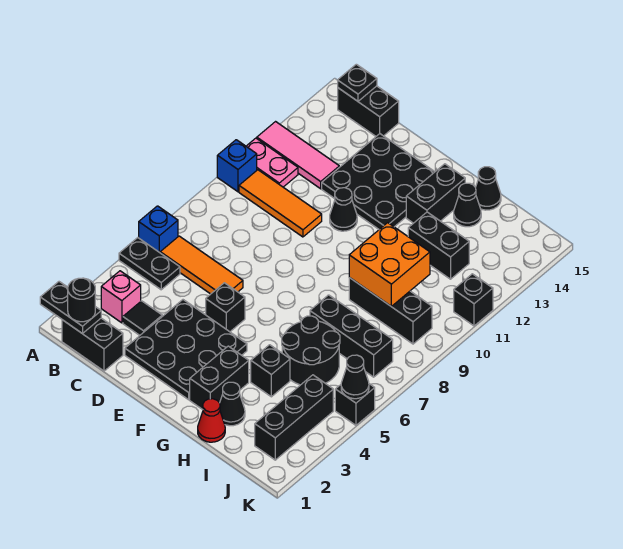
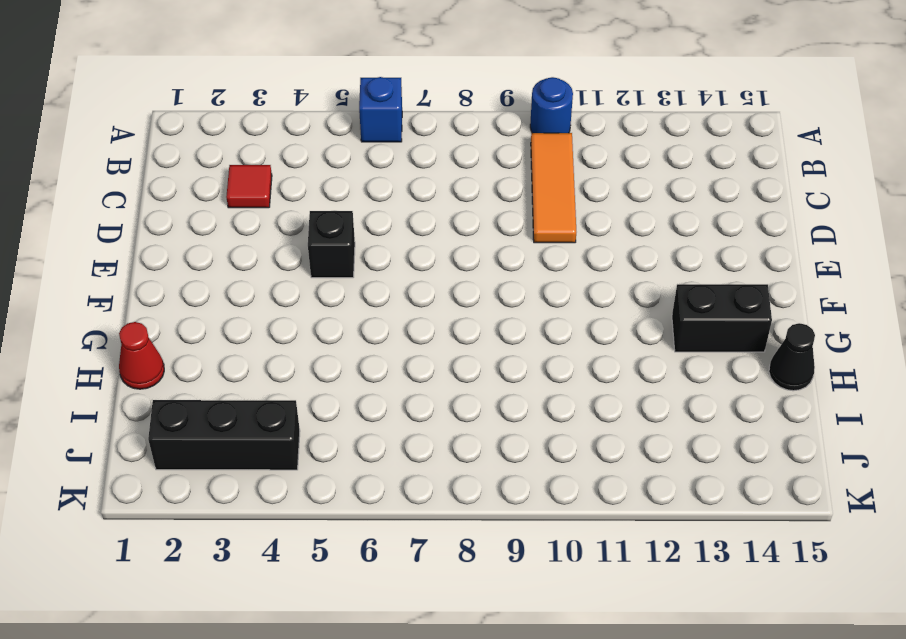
blue 1x1 round brick [530,77,573,133] -> blue 1x1 brick [217,140,257,192]
red 1x1 tile [226,165,272,208] -> black 1x1 tile [123,301,162,335]
none -> black 1x2 plate [119,238,180,290]
none -> pink 1x2 plate [246,138,298,187]
none -> pink 1x3 tile [257,122,339,189]
none -> black 1x2 brick [62,318,123,371]

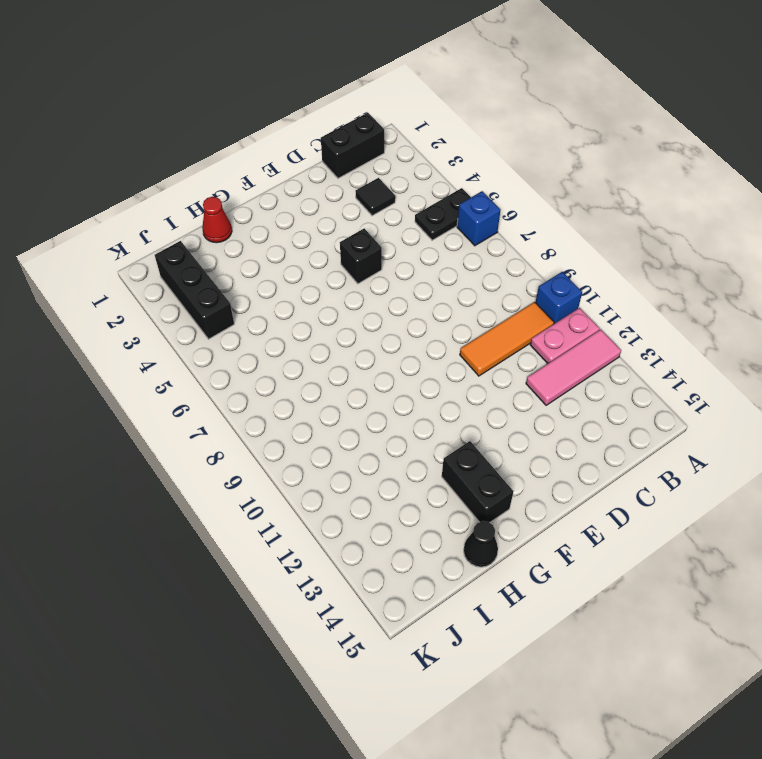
none -> pink 1x1 brick [101,271,141,323]
none -> orange 1x3 tile [160,236,243,294]
none -> black 1x2 brick [338,86,399,136]
none -> black 3x3 plate [125,300,247,400]

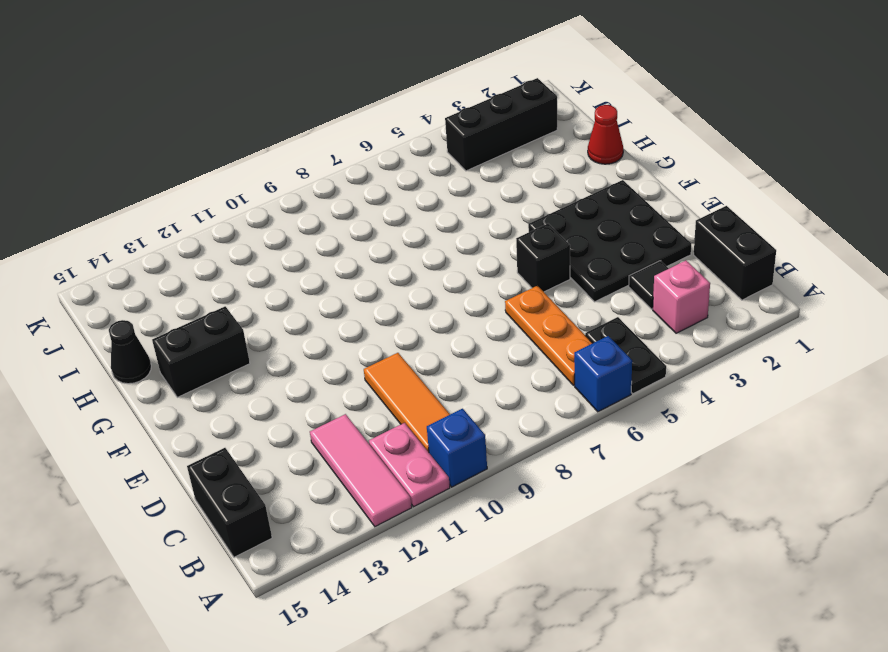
orange 1x3 plate [505,286,592,385] -> orange 1x3 tile [160,236,243,294]
none -> black 3x3 plate [322,134,434,229]
none -> black 1x1 cone [330,188,357,231]
none -> black 1x2 brick [190,346,249,410]
none -> black 1x1 cone [220,382,245,426]

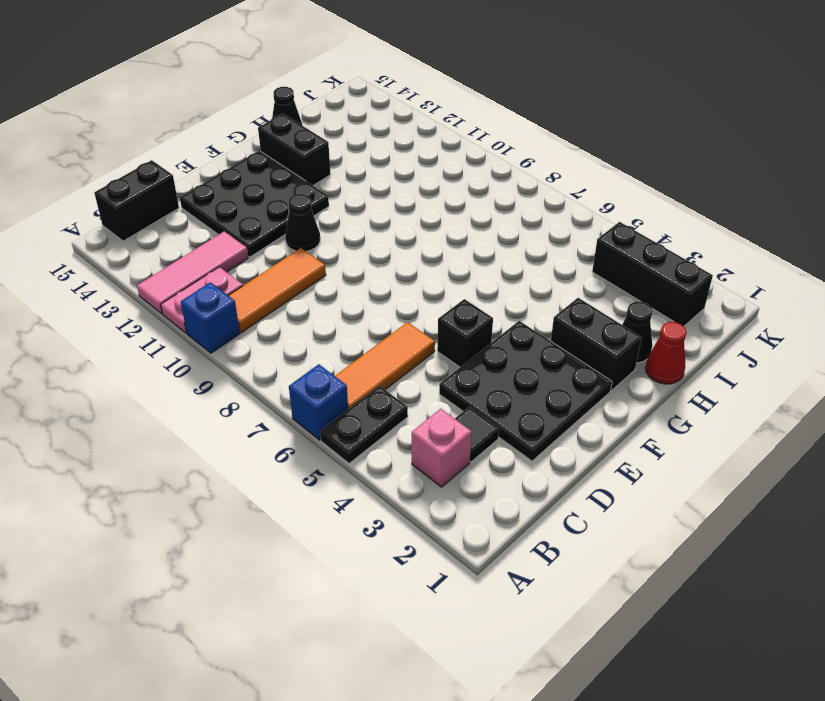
none -> black 1x2 brick [62,318,123,371]
none -> black 1x1 brick [251,345,290,397]
none -> black 2x2 round brick [282,316,340,385]
none -> black 1x3 brick [310,295,393,377]

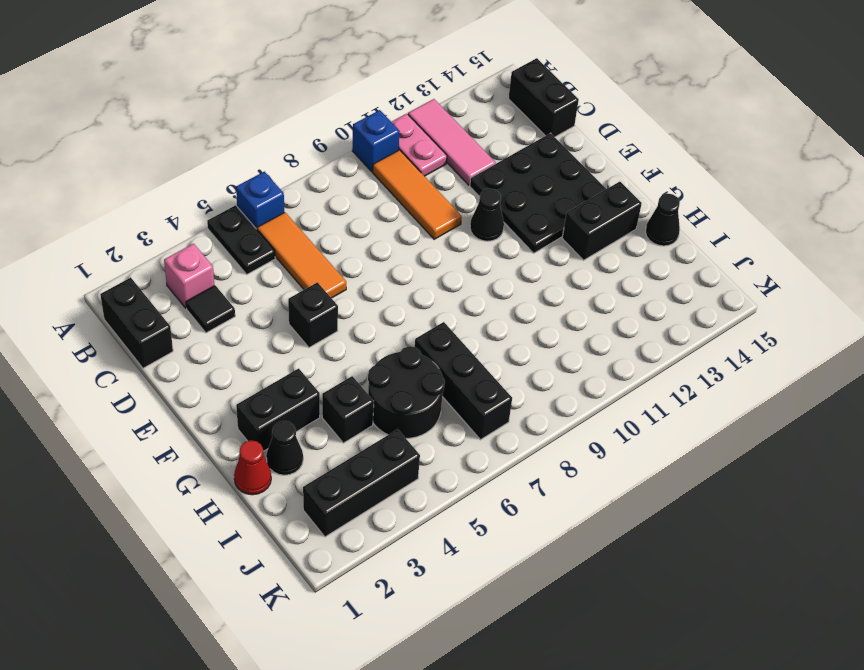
none -> black 3x3 plate [125,300,247,400]
none -> black 1x3 brick [349,278,432,344]
none -> black 1x2 brick [408,212,469,279]
none -> black 1x1 cone [454,183,481,227]

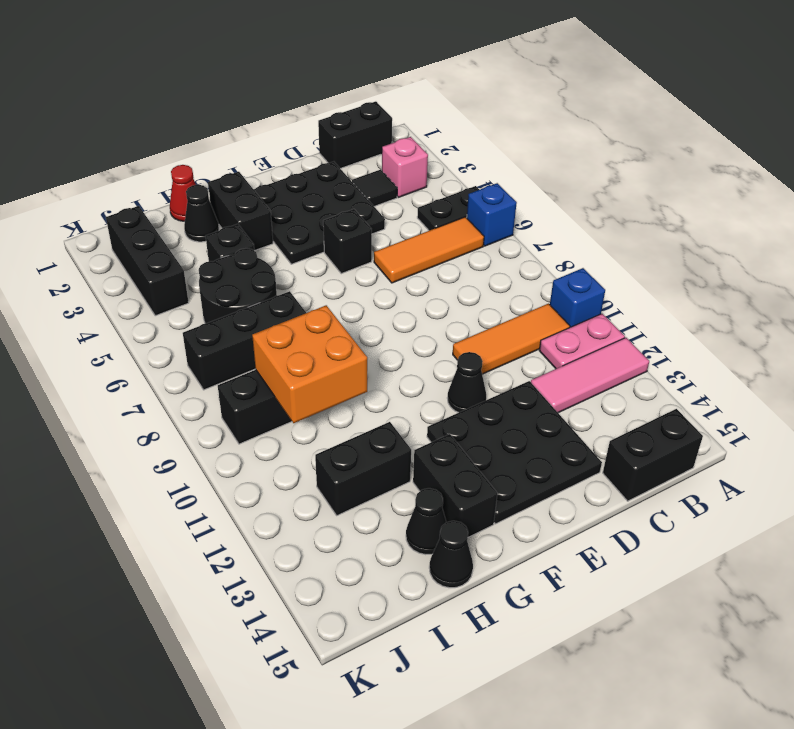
none -> black 1x1 brick [335,384,375,425]
none -> black 1x1 brick [454,274,493,326]
none -> black 1x2 plate [40,282,101,333]
none -> black 1x1 plate [338,64,377,101]

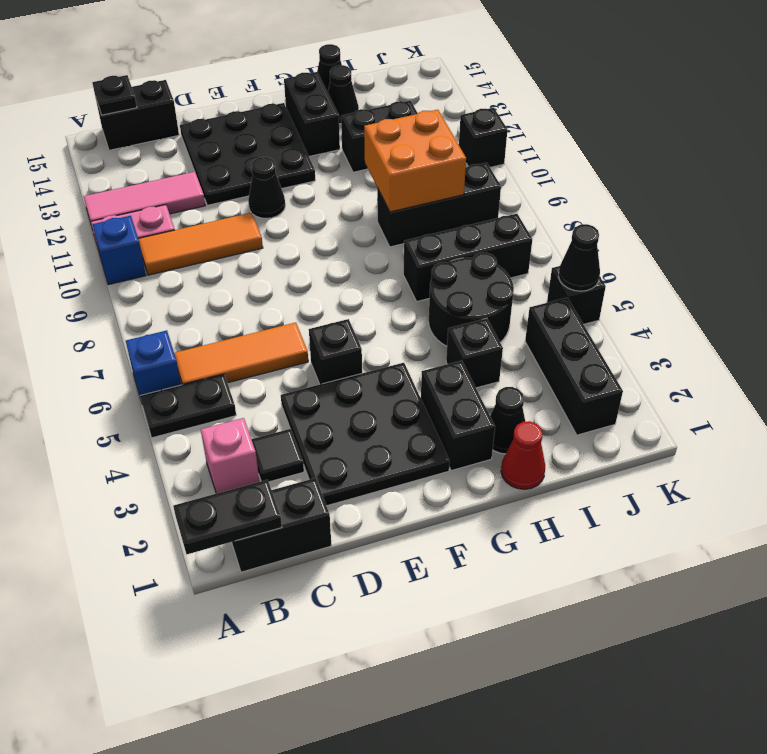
none -> black 1x1 round brick [68,278,95,322]

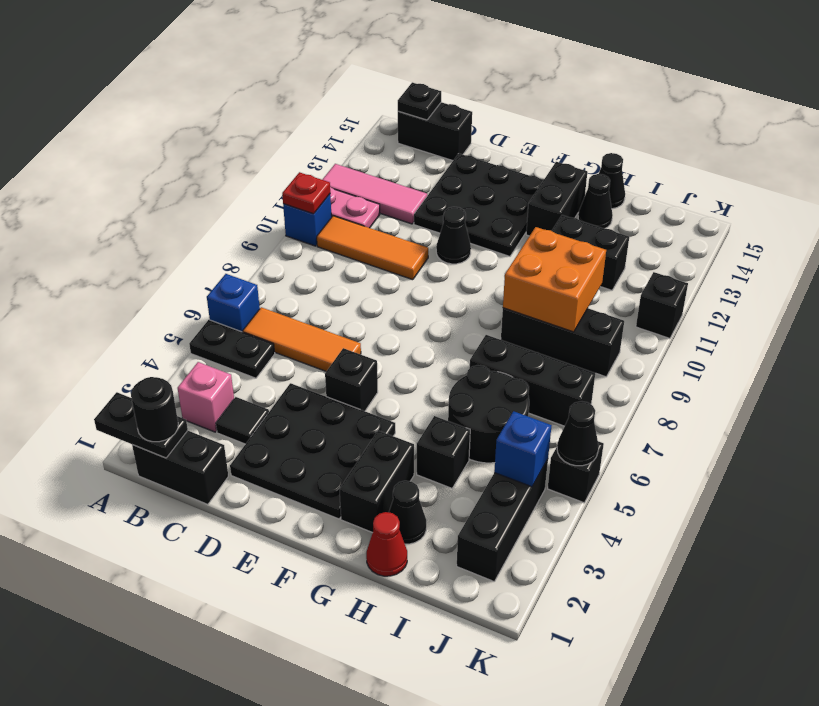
red 1x1 plate [282,172,330,214] -> none
blue 1x1 brick [494,411,552,487] -> none

